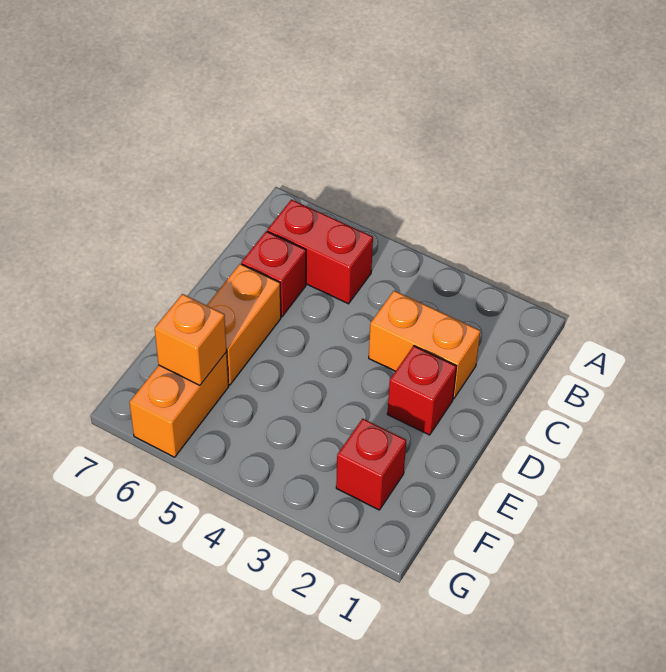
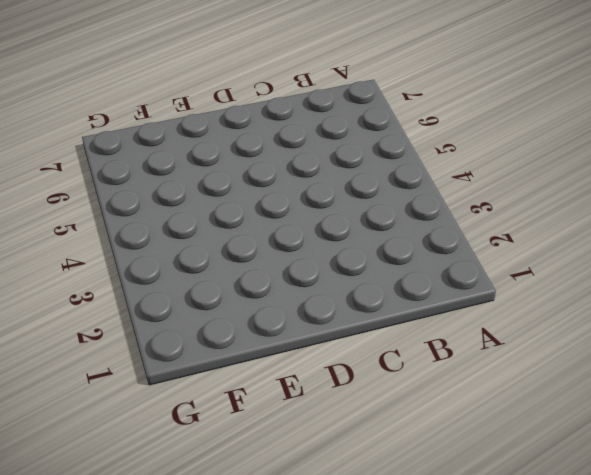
none -> red 1x2 brick [267,200,373,304]
none -> orange 1x2 brick [369,291,480,399]

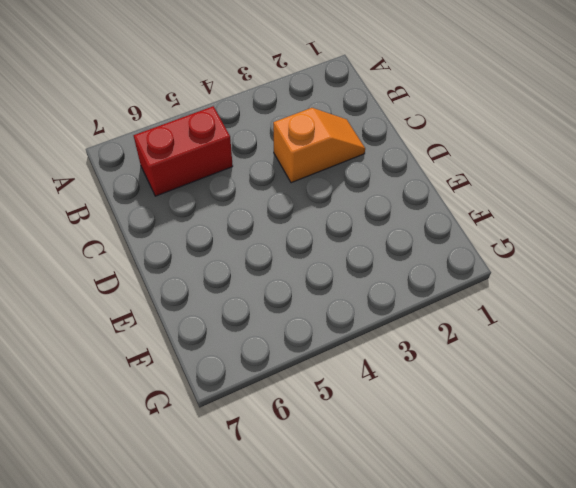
orange 1x2 slope [273,108,365,183] -> orange 1x2 brick [369,291,480,399]
none -> red 1x1 brick [241,231,306,317]
none -> red 1x1 brick [387,346,456,435]

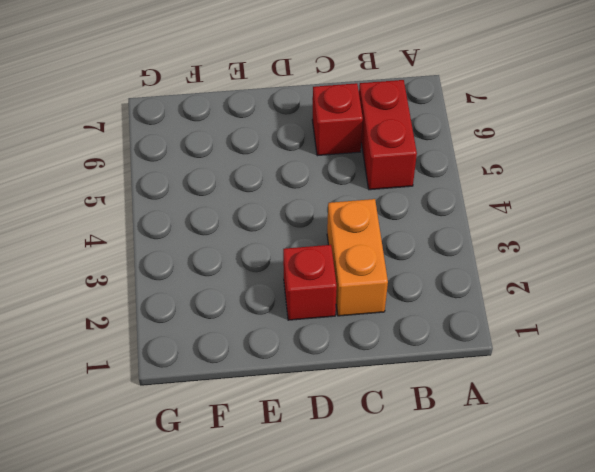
none -> orange 1x2 brick [207,264,281,385]
none -> red 1x1 brick [336,419,406,510]

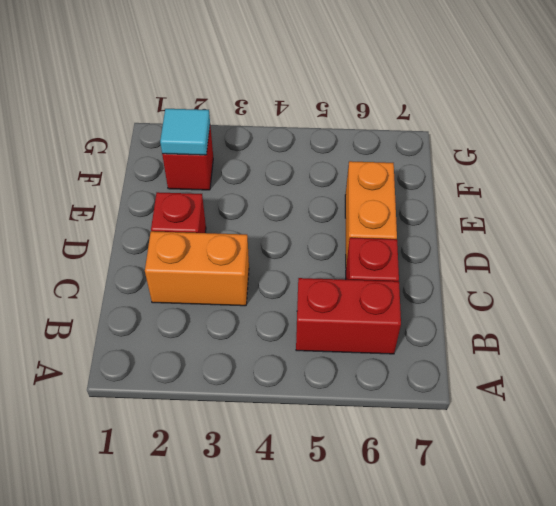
cyan 1x1 tile [160,109,210,155] -> none
none -> orange 1x2 brick [129,352,229,457]
none -> orange 1x1 brick [155,294,227,385]

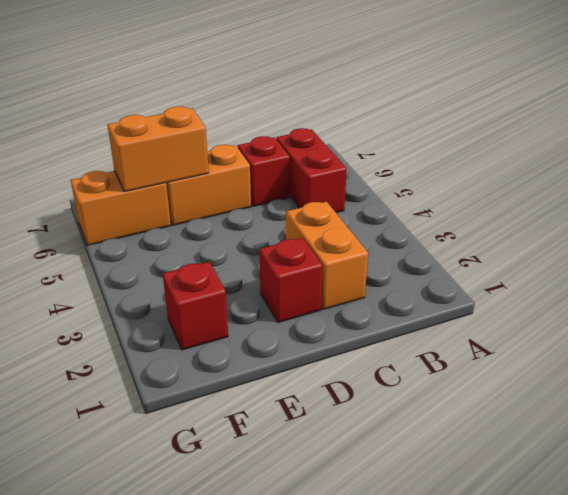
orange 1x2 brick [108,106,209,192] -> orange 1x1 brick [155,294,227,385]

